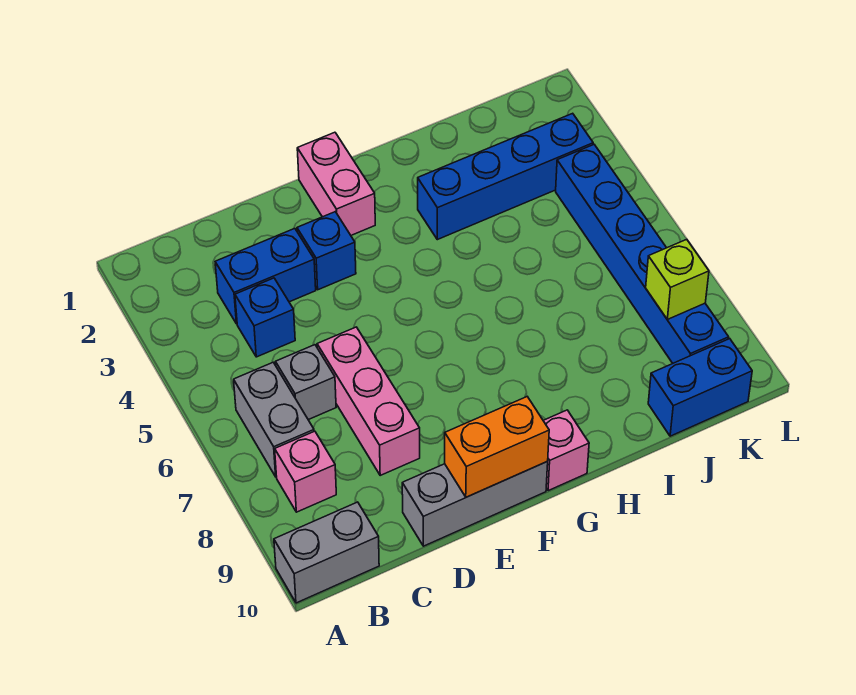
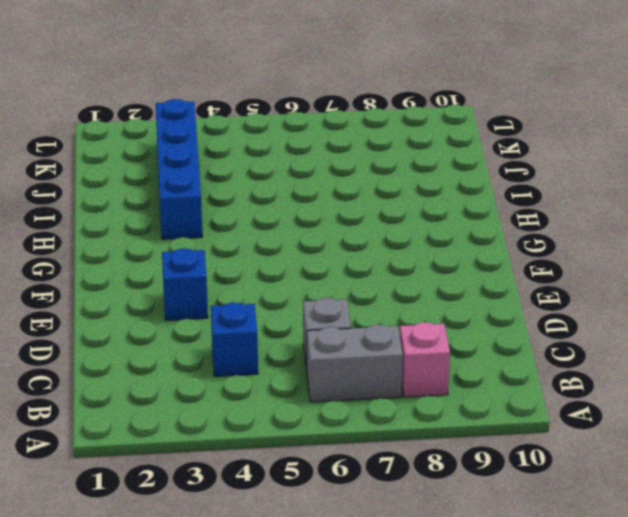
none -> grey 1x2 brick [274,502,379,603]
none -> blue 1x2 brick [215,229,316,324]
none -> pink 1x3 brick [317,327,420,475]

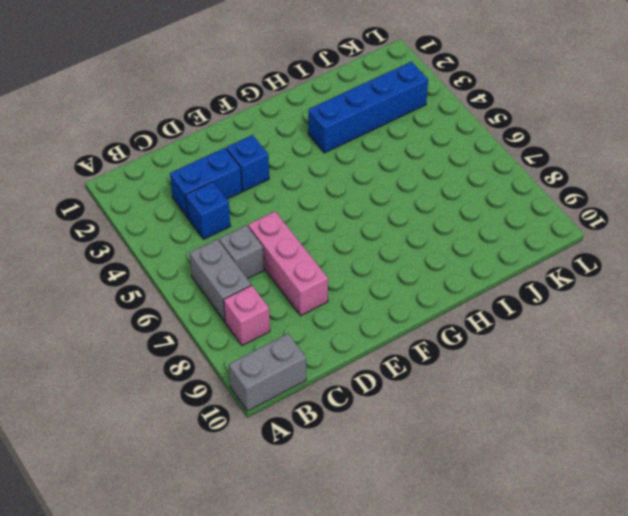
none -> grey 1x3 brick [402,462,548,546]
none -> pink 1x2 brick [297,132,375,235]
none -> pink 1x1 brick [543,410,589,491]

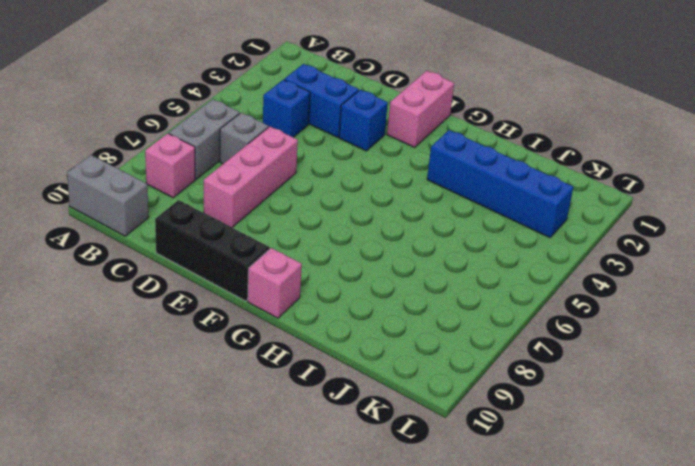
black 1x3 brick [155,200,270,301] -> grey 1x3 brick [402,462,548,546]
none -> blue 1x2 brick [648,339,752,436]
none -> blue 1x6 brick [556,144,729,363]
none -> orange 1x2 brick [445,397,549,497]

